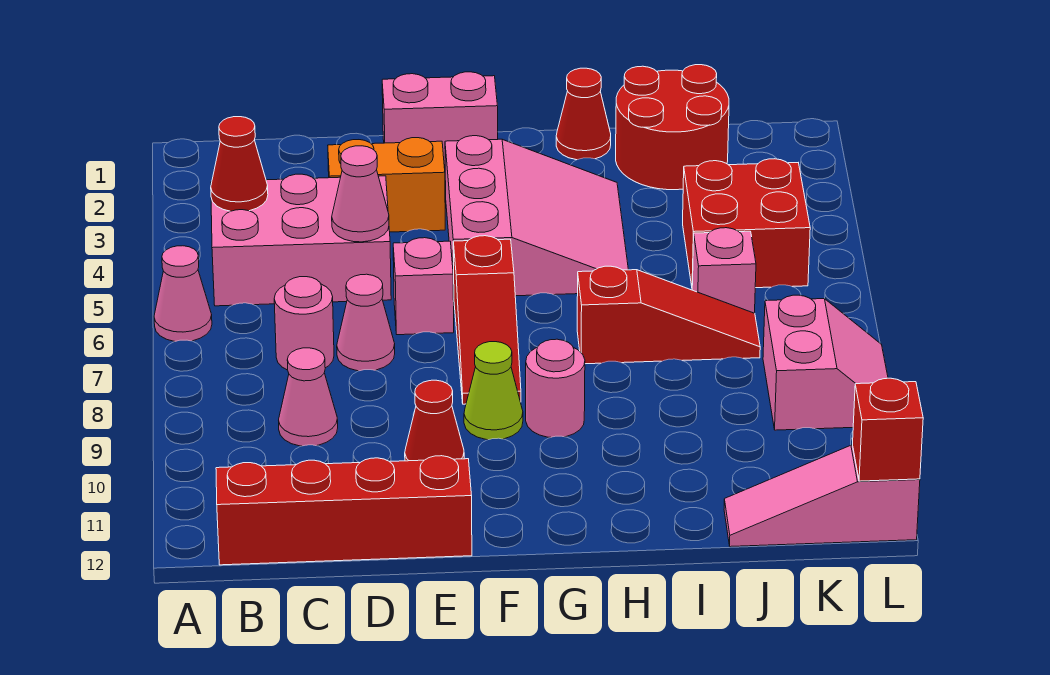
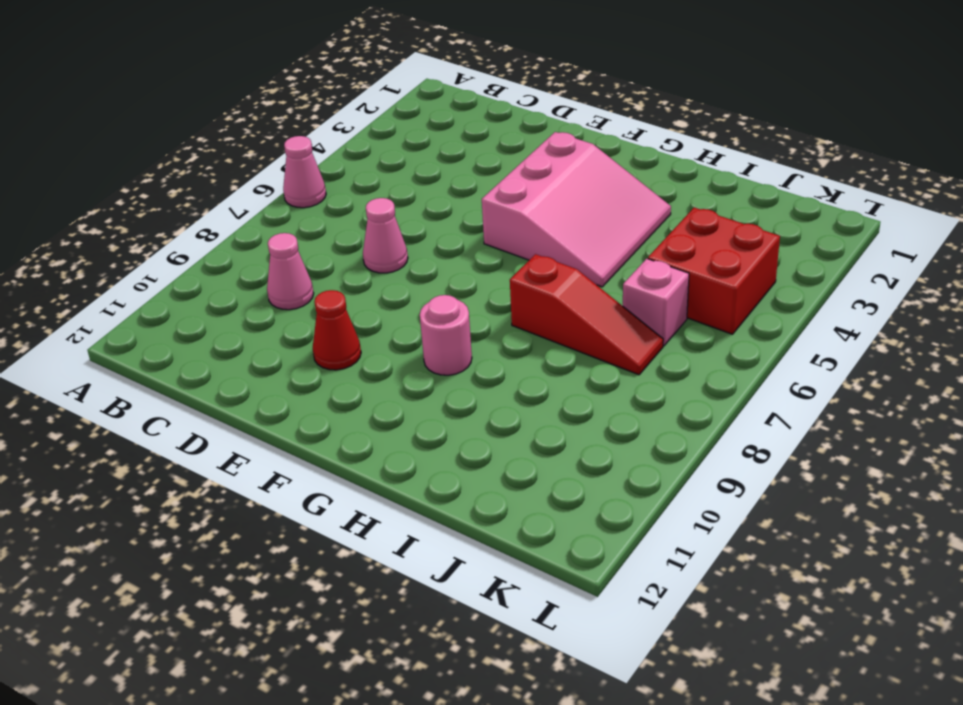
none -> pink 2x3 brick [211,174,391,306]
none -> red 1x4 brick [216,456,472,565]
none -> pink 1x1 round brick [274,277,334,370]

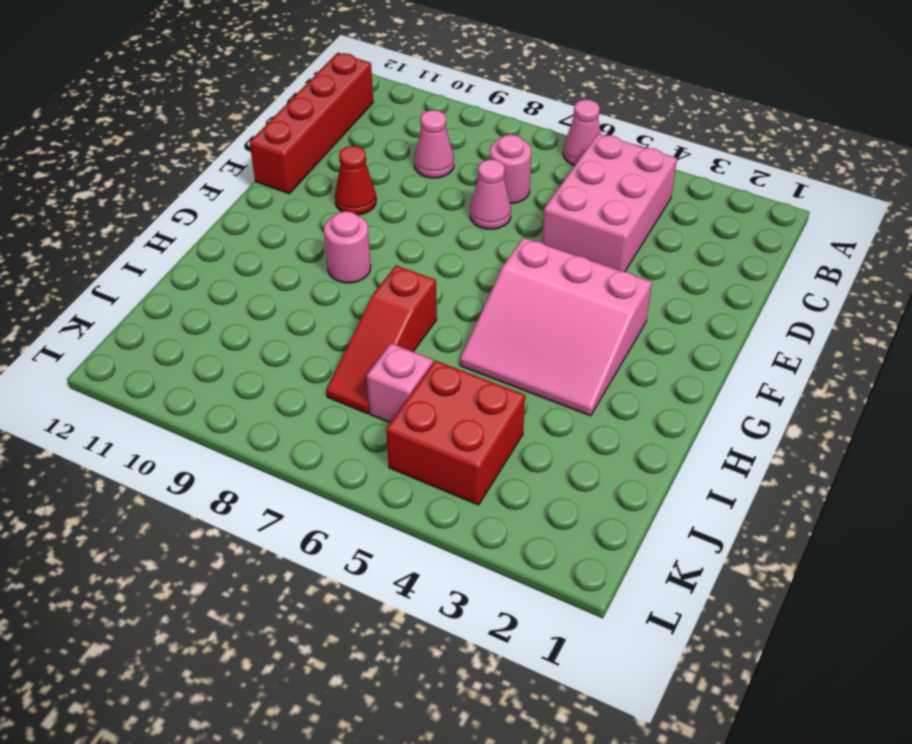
none -> orange 1x2 brick [328,138,445,232]
none -> pink 1x2 brick [382,72,498,165]
none -> pink 1x1 brick [393,238,454,335]

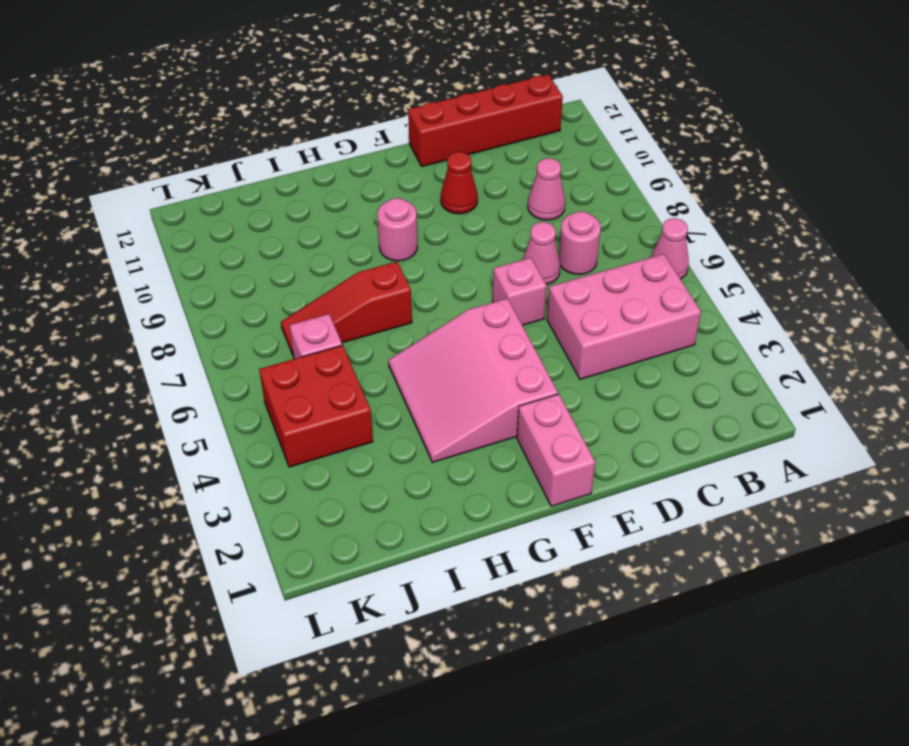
pink 1x2 brick [517,394,595,506] -> pink 1x2 brick turned to [382,72,498,165]
none -> orange 1x2 brick [328,138,445,232]
none -> red 1x3 slope [453,236,521,404]
none -> lime 1x1 cone [464,342,523,440]

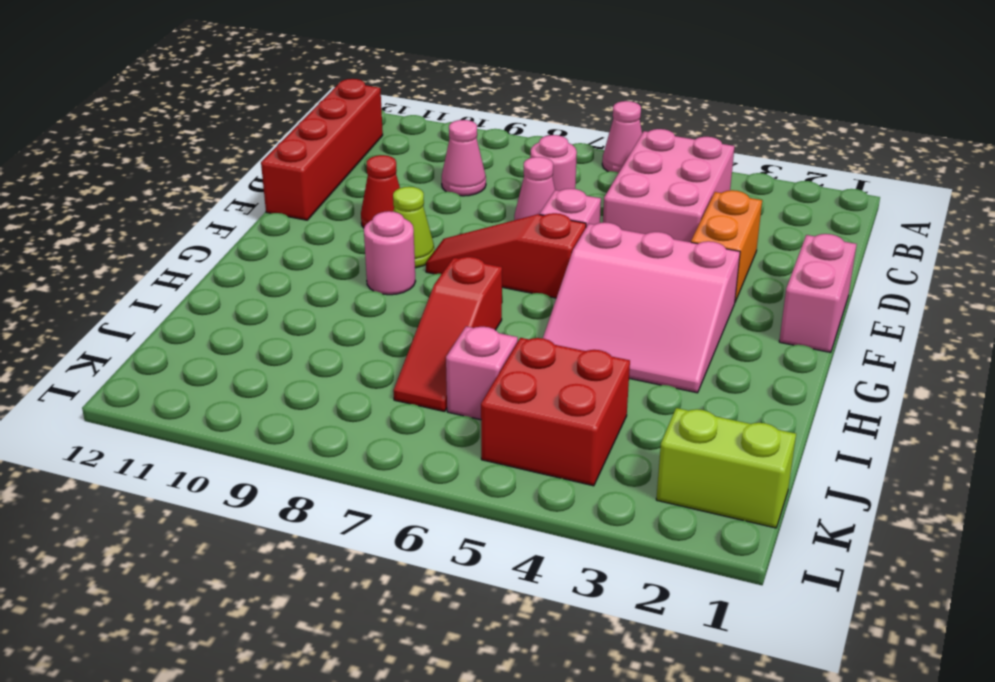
lime 1x2 brick [656,408,796,528] -> none
none -> red 1x1 cone [556,68,611,160]
none -> red 2x2 round brick [616,65,729,190]
none -> pink 1x3 slope [724,445,920,547]

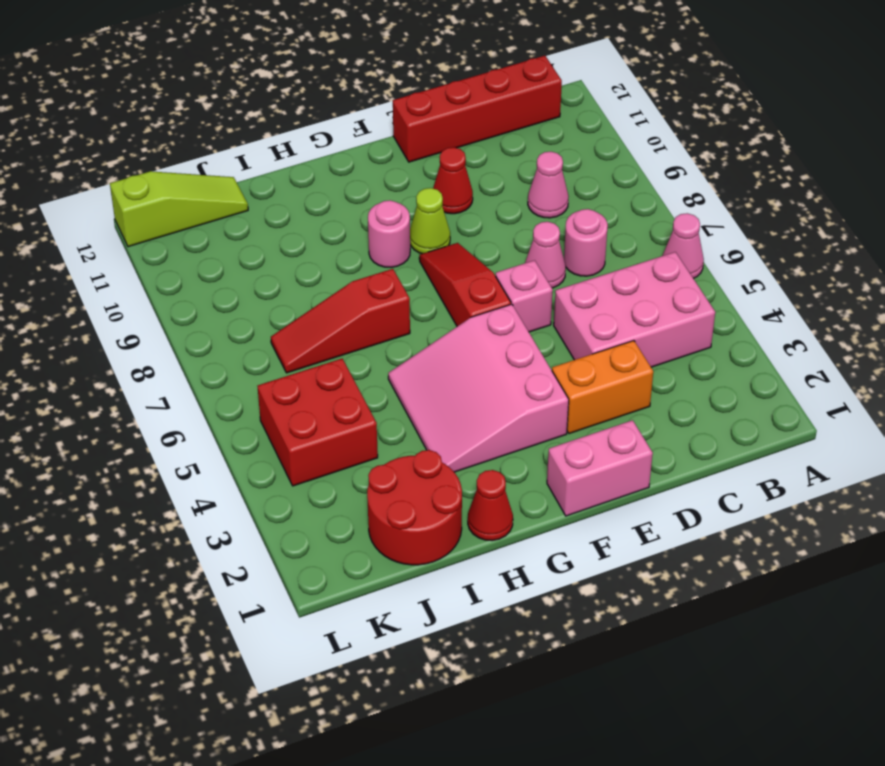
lime 1x3 slope [110,171,248,247] -> pink 1x3 slope [724,445,920,547]
none -> pink 1x1 brick [692,228,756,313]
none -> pink 2x2 slope [763,295,888,430]
none -> red 1x1 cone [211,117,268,211]

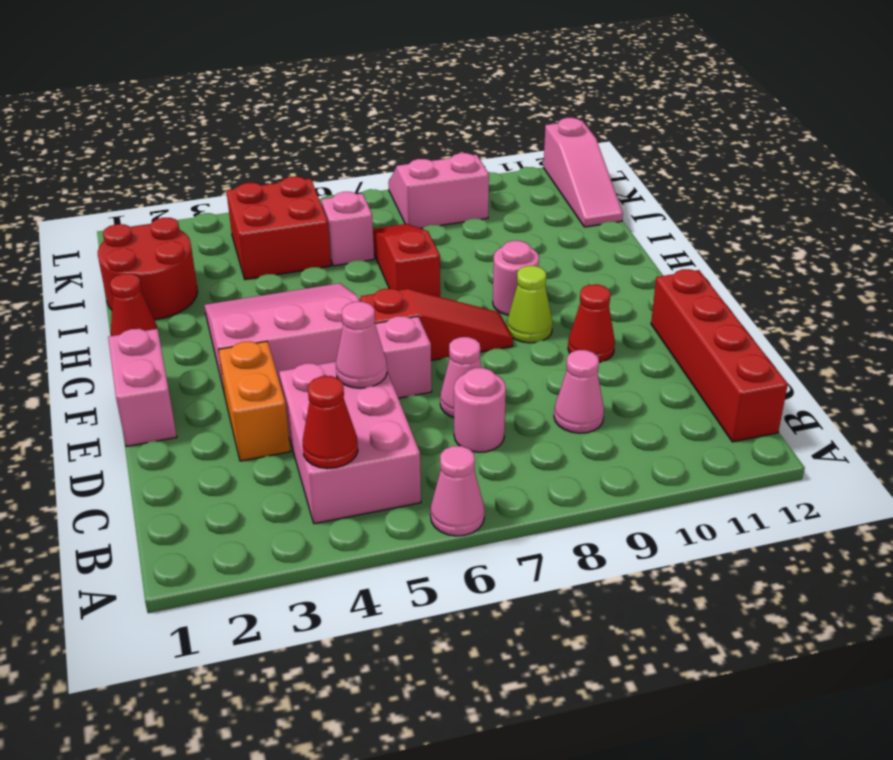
none -> red 1x1 brick [853,378,923,481]

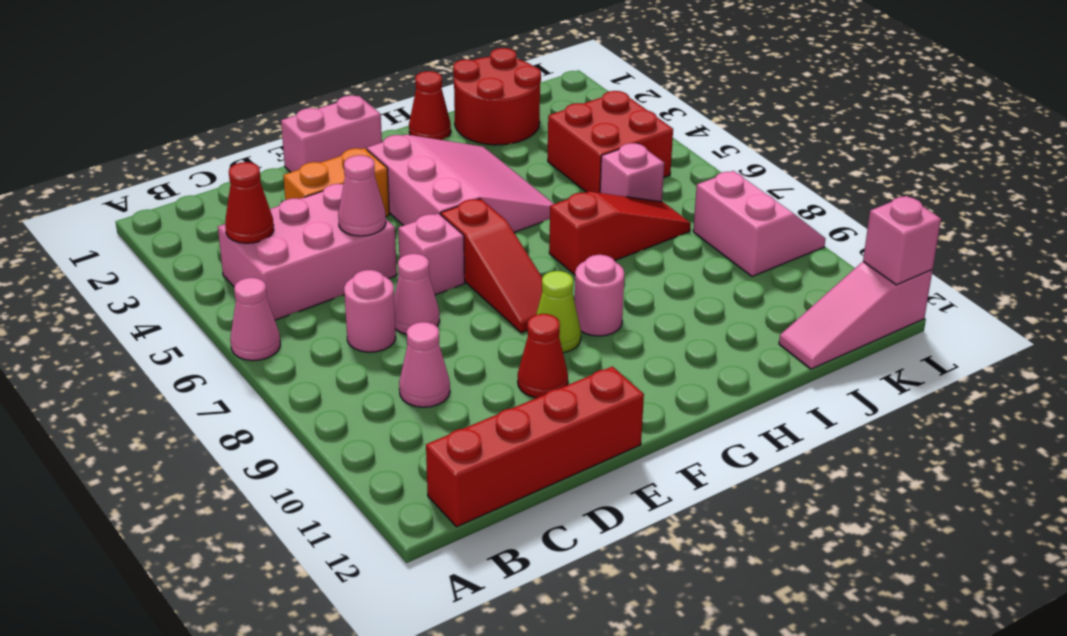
pink 1x1 brick [863,196,941,285] -> red 1x1 brick [853,378,923,481]

